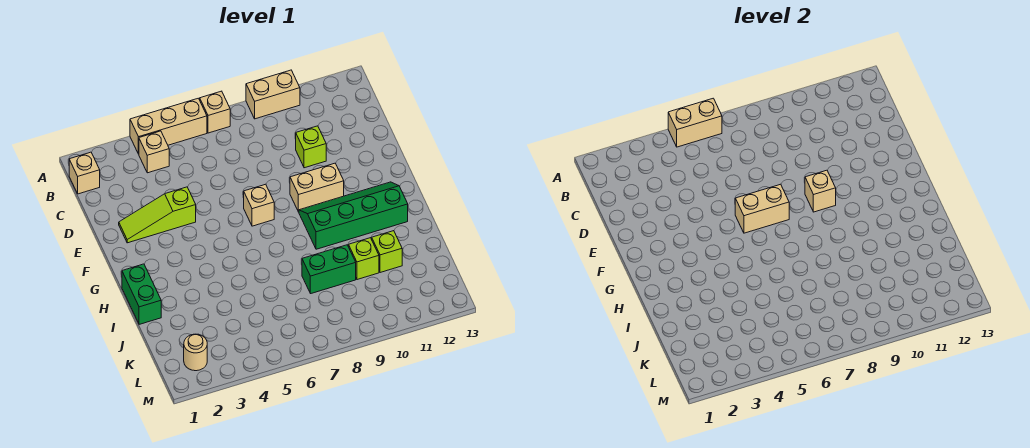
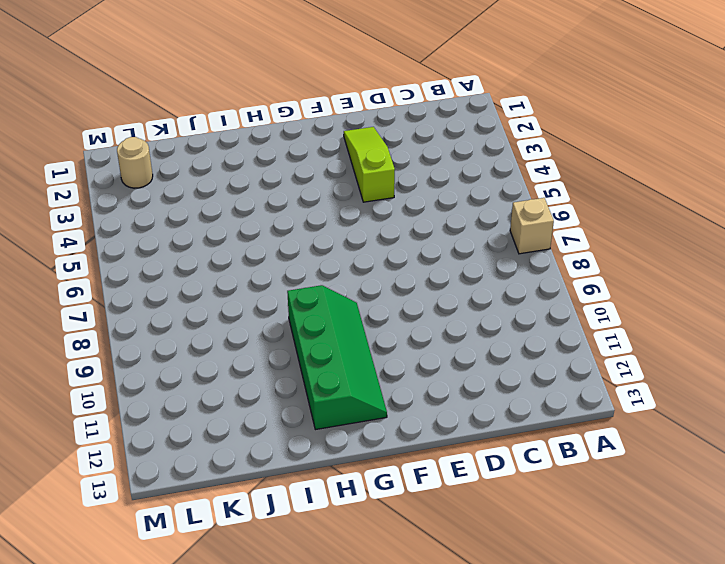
none -> tan 1x3 brick [130,98,207,154]
none -> tan 1x2 brick [246,70,300,119]
none -> tan 1x1 brick [69,152,100,194]

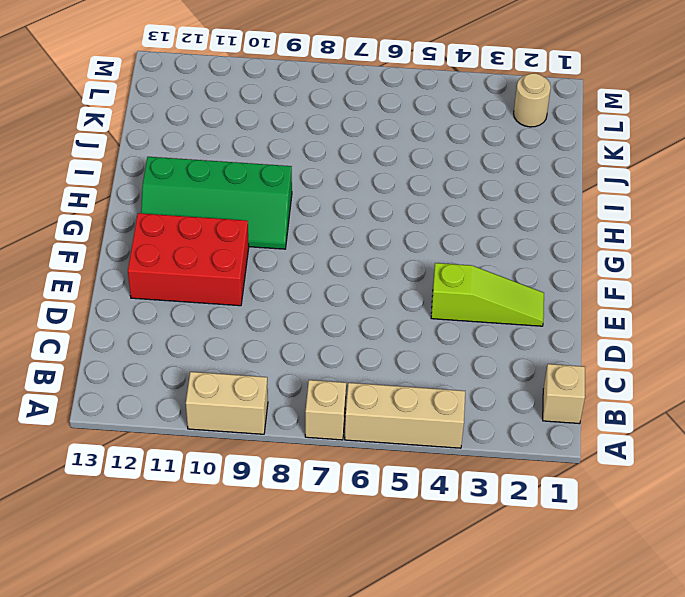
red 2x3 brick [128,213,249,306] -> tan 1x2 brick [290,163,344,212]
none -> tan 1x1 brick [139,131,169,173]
none -> lime 1x1 brick [296,126,326,168]
none -> tan 1x1 brick [244,184,274,226]

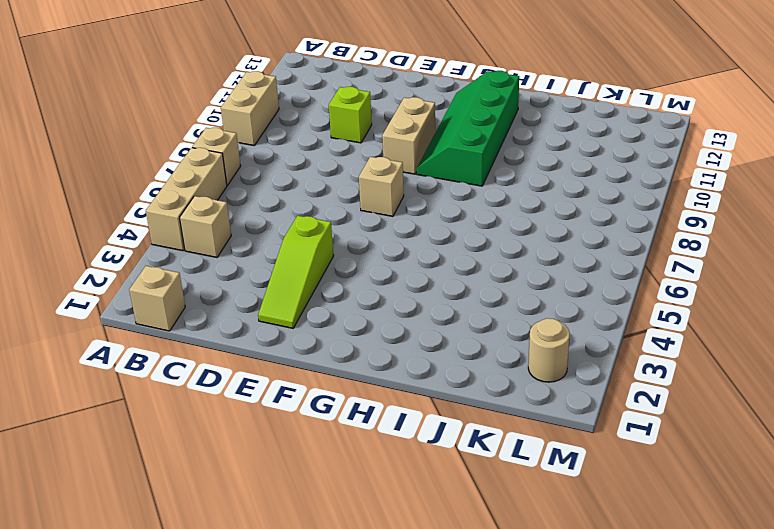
none -> green 1x2 brick [122,264,161,324]
none -> green 1x2 brick [302,245,356,294]
none -> lime 1x1 brick [349,238,379,280]

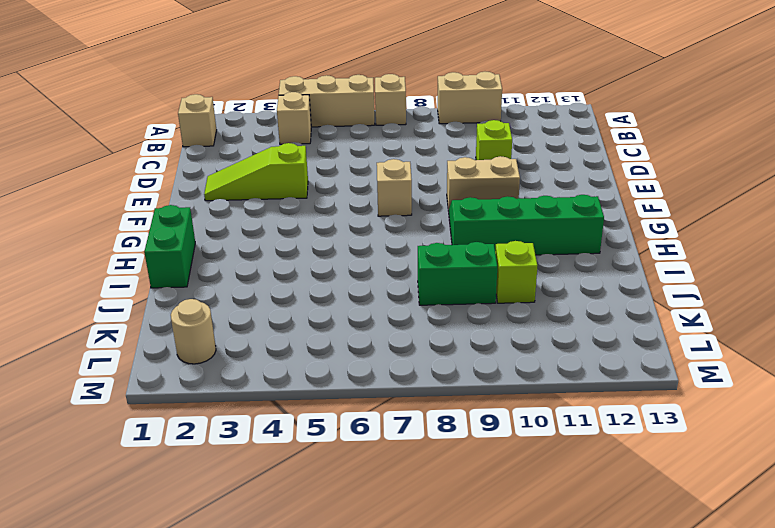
none -> lime 1x1 brick [372,231,402,273]
none -> tan 1x2 brick [668,98,722,147]
none -> tan 1x2 brick [735,184,789,233]

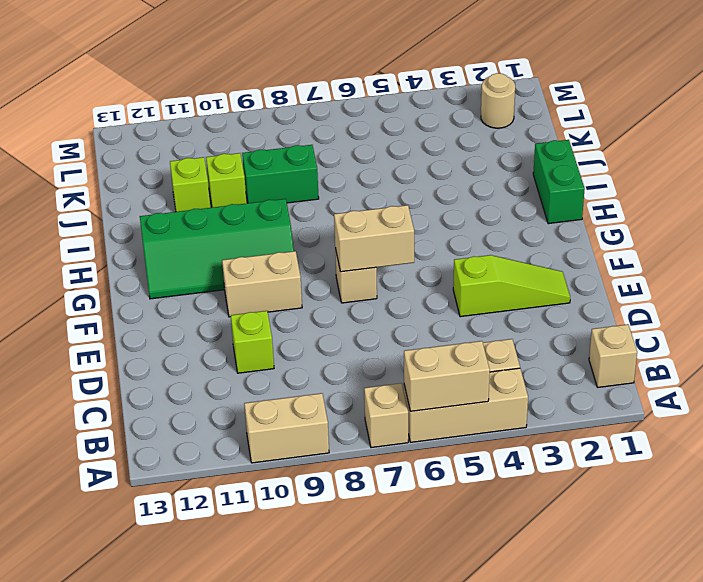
none -> tan 1x1 brick [805,170,836,212]

